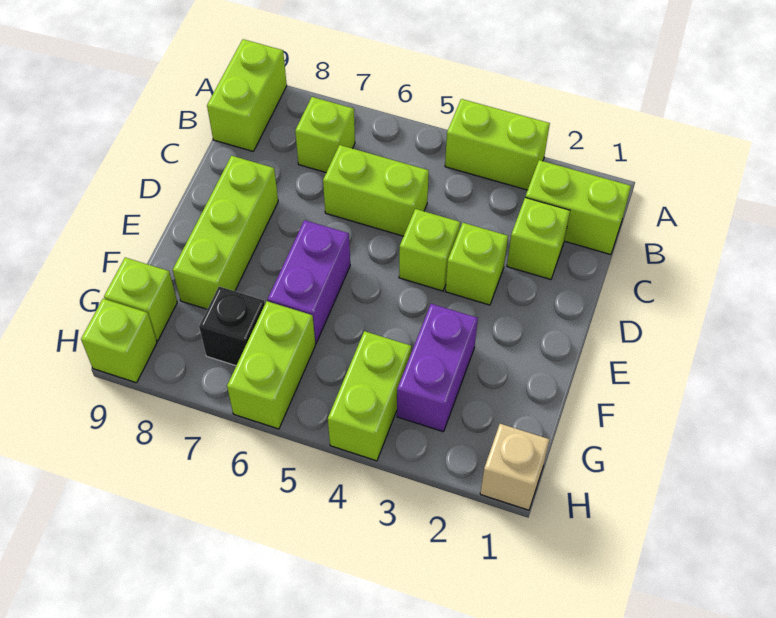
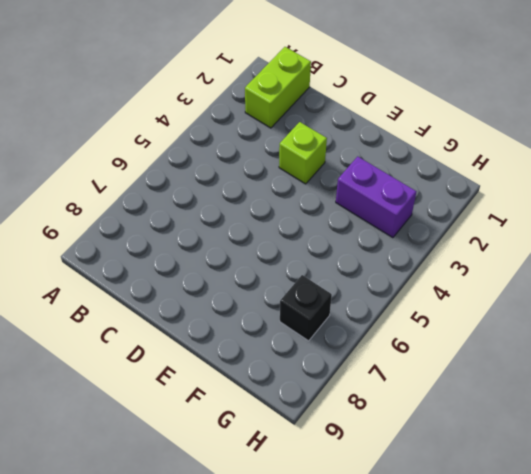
none -> lime 1x2 brick [445,99,550,190]
none -> lime 1x2 brick [207,39,287,151]
none -> lime 1x1 brick [295,97,355,172]

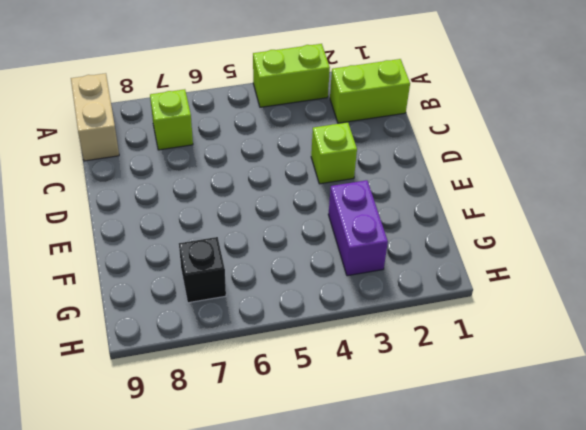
tan 1x2 brick [71,73,119,161] -> lime 1x2 brick [207,39,287,151]
none -> lime 1x1 brick [507,198,570,279]
none -> lime 1x2 brick [323,145,429,236]
none -> lime 1x1 brick [399,209,460,291]

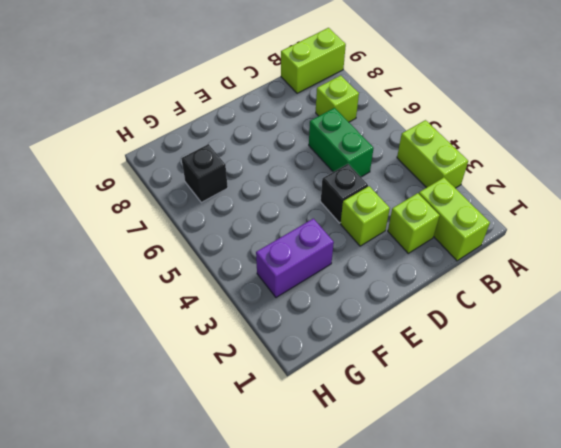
green 1x2 brick [309,108,374,177] -> lime 1x2 brick [323,145,429,236]
black 1x1 brick [321,164,368,223] -> lime 1x1 brick [399,209,460,291]
none -> lime 1x3 brick [173,156,278,309]
none -> purple 1x2 brick [268,220,350,343]
none -> lime 1x2 brick [328,331,411,461]

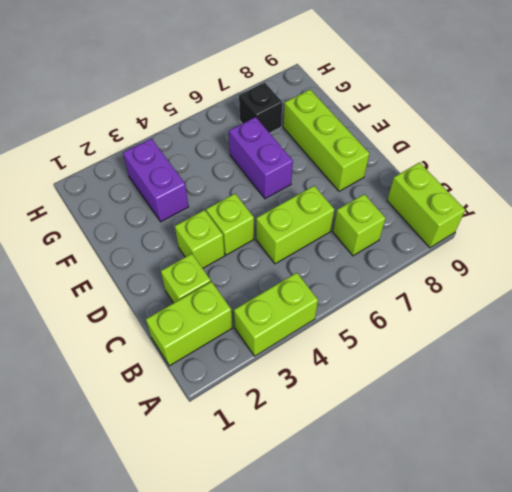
none -> lime 1x2 brick [328,331,411,461]
none -> lime 1x2 brick [227,301,315,429]
none -> lime 1x1 brick [104,258,177,341]

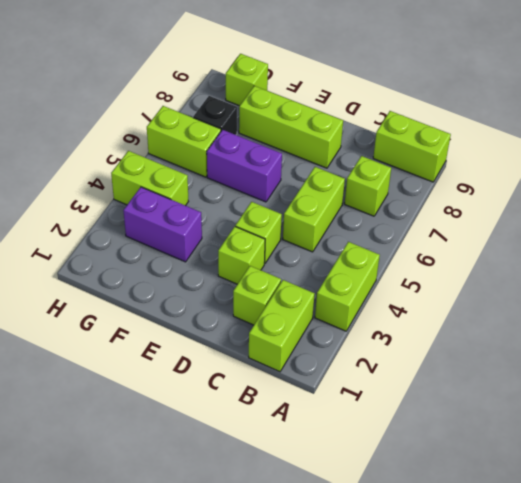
none -> tan 1x1 brick [480,424,550,510]
none -> lime 1x1 brick [81,299,157,383]

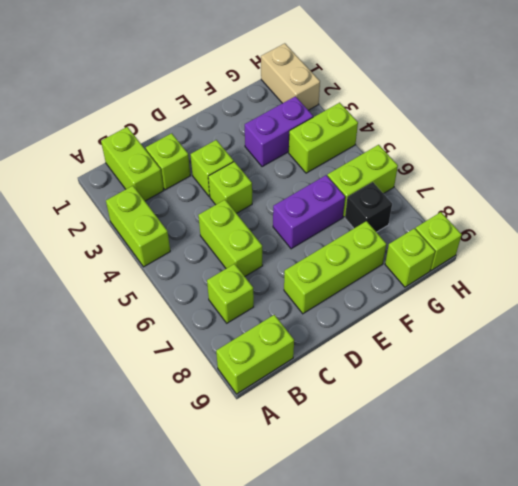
tan 1x2 brick [261,43,320,110] -> tan 1x1 brick [480,424,550,510]

